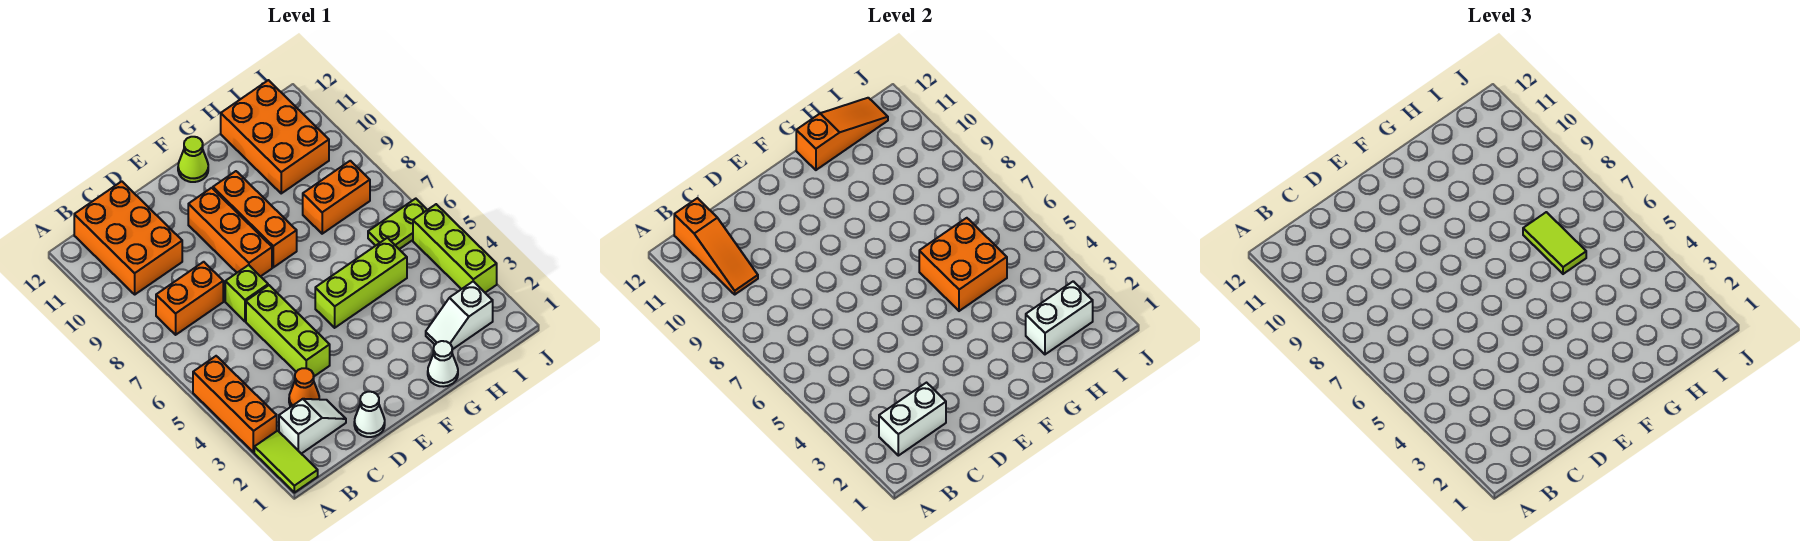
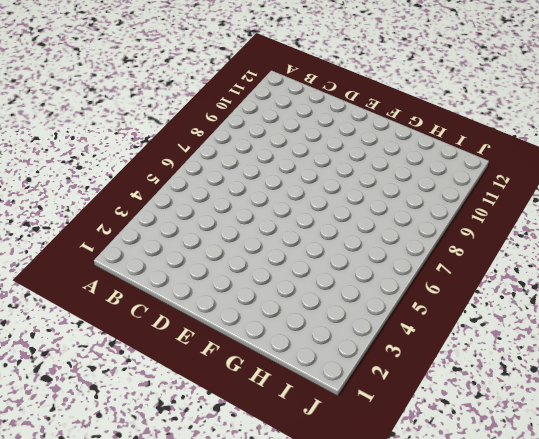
none -> lime 1x2 tile [254,431,318,493]
none -> orange 1x3 brick [193,356,277,452]
none -> white 1x2 slope [279,399,346,454]

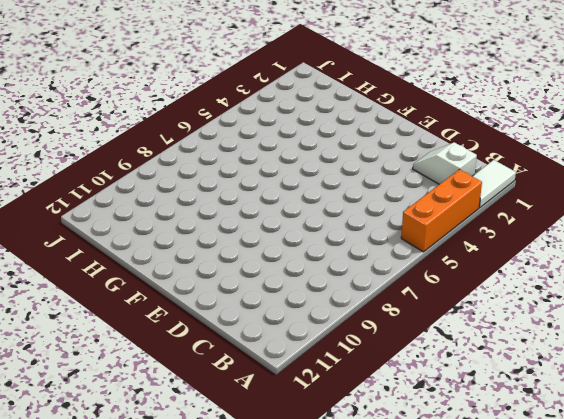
white 1x2 tile [473,160,516,208] -> lime 1x2 tile [254,431,318,493]
none -> orange 1x2 brick [156,262,223,335]
none -> orange 2x3 brick [74,181,182,294]
none -> orange 1x1 cone [289,368,319,407]

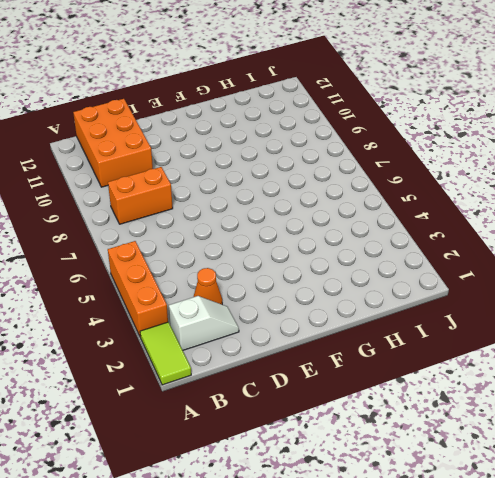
none -> white 1x1 cone [354,392,385,437]
none -> lime 1x3 brick [246,285,330,376]
none -> lime 1x1 brick [225,265,268,321]

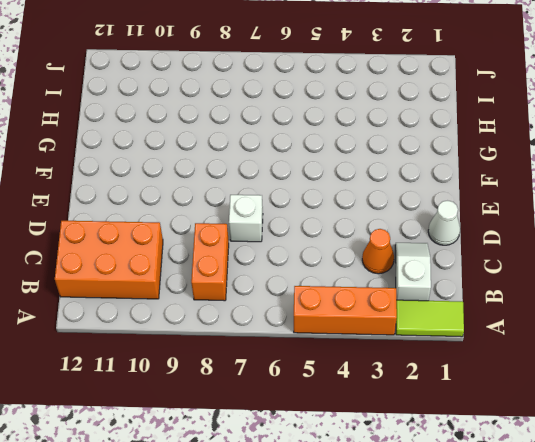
white 1x1 brick [229,195,263,242] -> lime 1x1 brick [225,265,268,321]
none -> lime 1x3 brick [246,285,330,376]
none -> orange 1x3 brick [188,188,272,276]
none -> lime 1x3 brick [315,238,407,328]

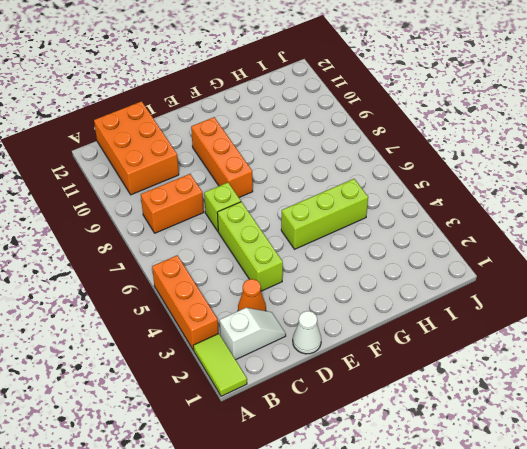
none -> orange 1x3 brick [213,171,297,267]
none -> lime 1x1 cone [178,137,208,182]
none -> white 1x1 cone [428,341,458,387]

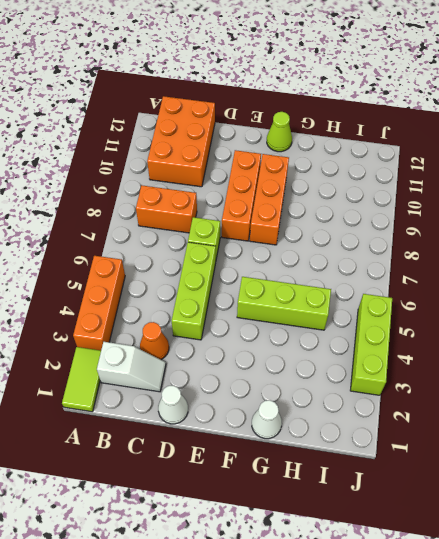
none -> white 1x2 slope [426,281,493,350]
none -> orange 1x2 brick [303,161,370,234]
none -> orange 2x3 brick [221,80,329,193]

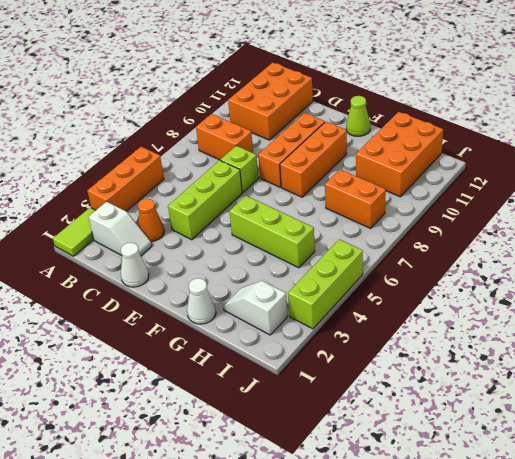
none -> lime 1x2 plate [368,199,427,249]
none -> white 1x2 brick [879,383,946,456]
none -> orange 1x3 slope [674,198,758,294]

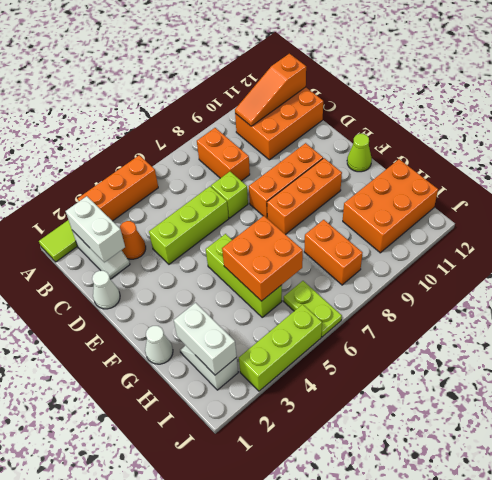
none -> orange 1x3 slope [796,98,888,170]
none -> lime 1x2 tile [1523,212,1586,274]

